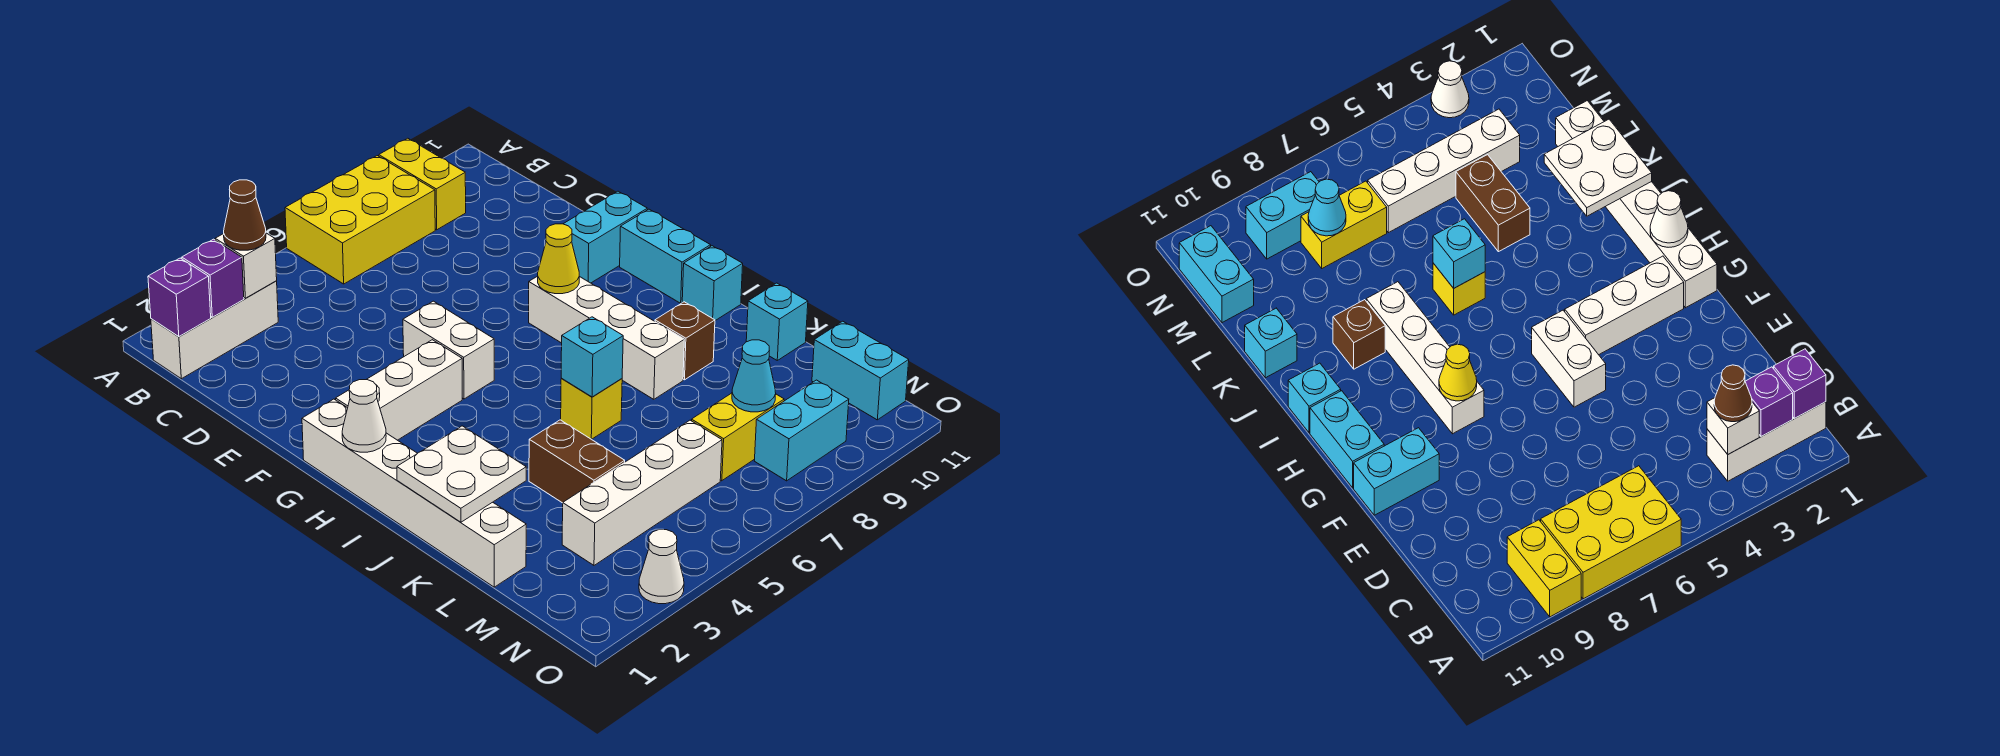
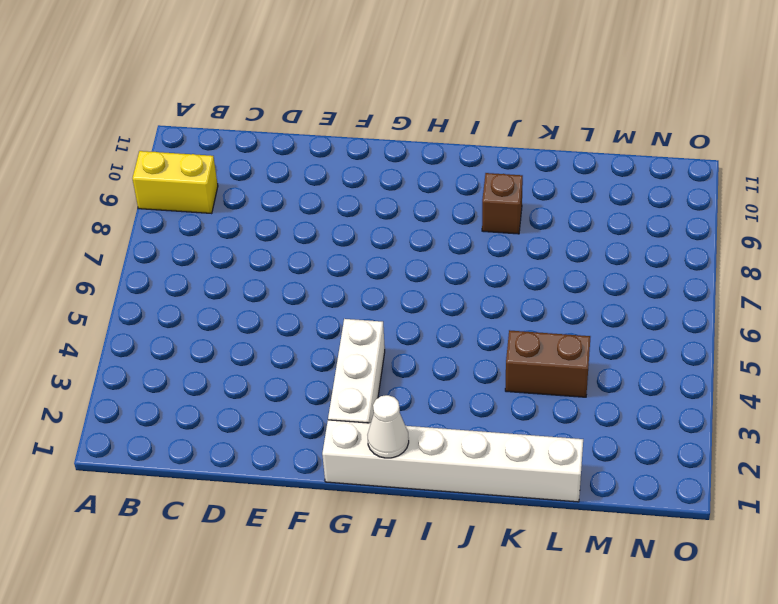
none -> yellow 2x3 brick [285,156,435,284]
none -> white 1x3 brick [151,281,278,379]
none -> white 1x2 brick [403,301,494,399]

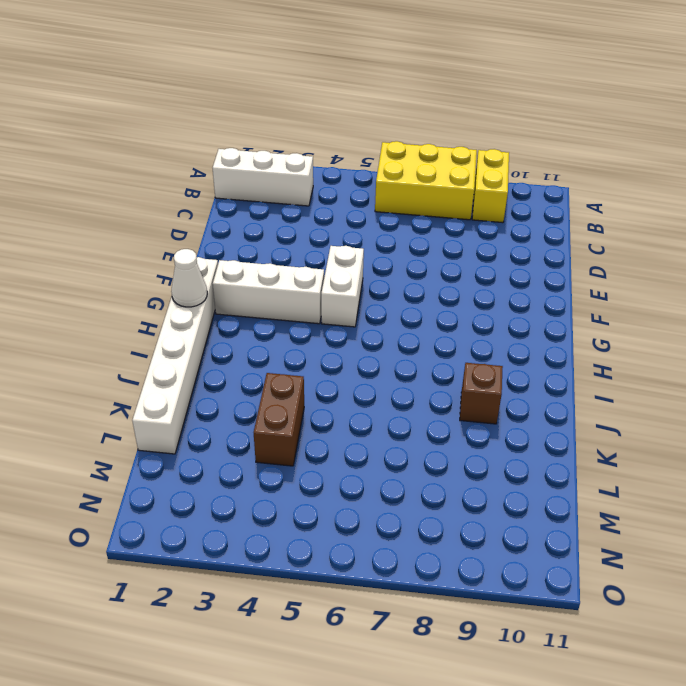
none -> cyan 1x2 brick [564,191,647,283]
none -> white 1x4 brick [529,276,684,399]
none -> cyan 1x2 brick [620,209,711,303]

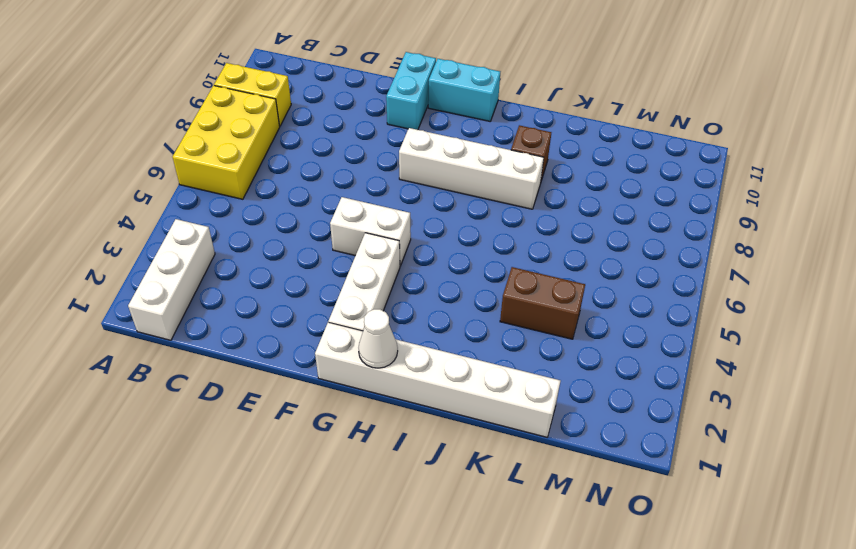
none -> cyan 1x1 brick [682,246,743,321]
none -> yellow 1x1 brick [561,378,622,439]
none -> cyan 1x1 brick [746,283,808,360]

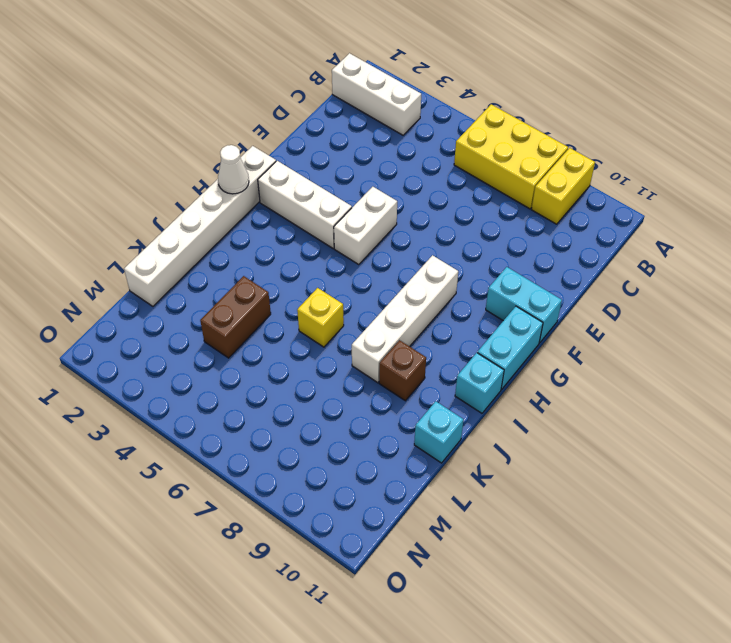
none -> white 1x4 brick [562,420,722,565]
none -> yellow 1x2 brick [692,393,784,481]
none -> cyan 1x2 brick [812,321,909,420]

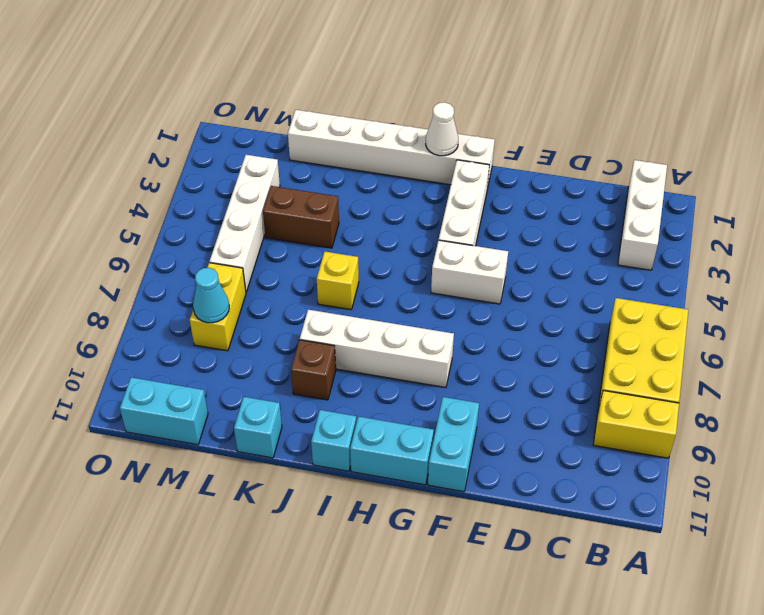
none -> cyan 1x2 brick [755,380,849,481]
none -> white 1x1 cone [639,530,684,604]
none -> purple 1x1 brick [148,258,211,337]

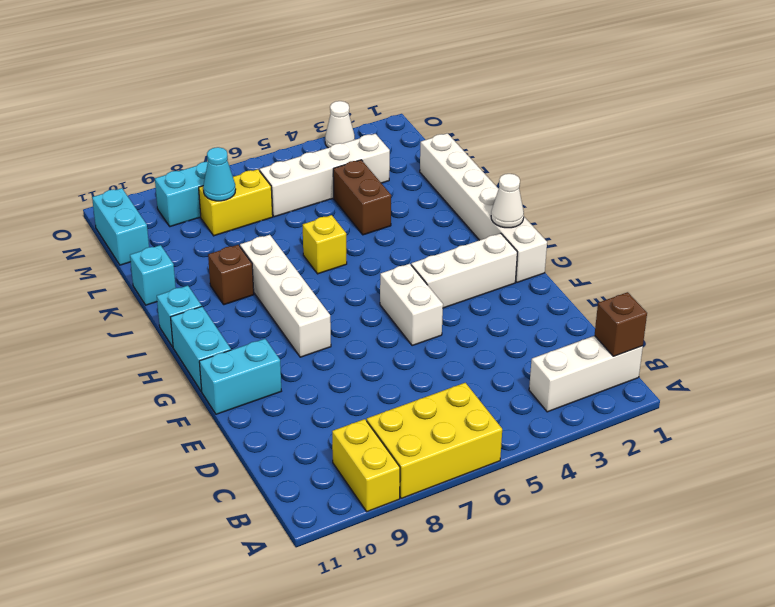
brown 1x1 brick [595,292,647,356] -> purple 1x1 brick [148,258,211,337]
none -> purple 1x1 brick [182,239,244,317]
none -> white 1x1 brick [215,233,277,298]
none -> yellow 1x1 cone [538,224,579,294]

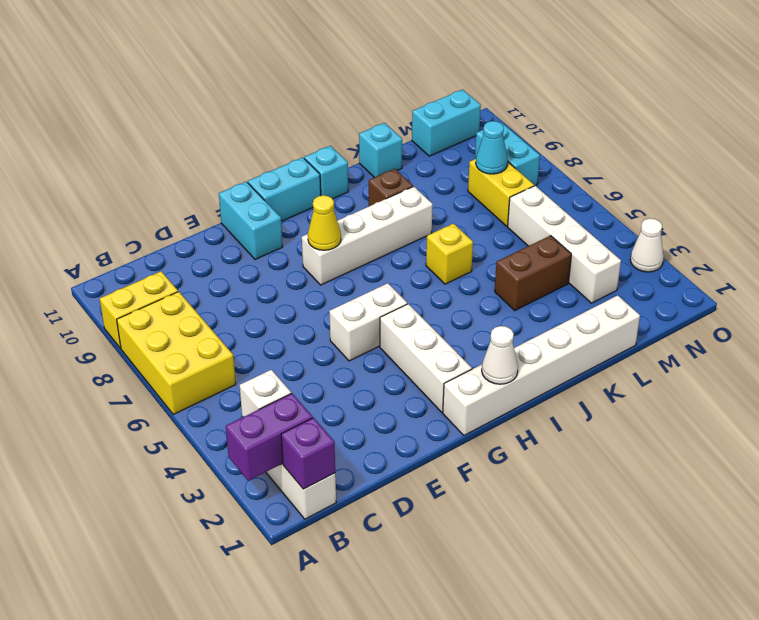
purple 1x2 brick [226,393,313,481] -> purple 1x1 brick [182,239,244,317]
none -> white 2x2 plate [397,426,526,522]
none -> cyan 1x1 brick [561,317,623,397]
none -> brown 1x1 cone [224,180,266,250]

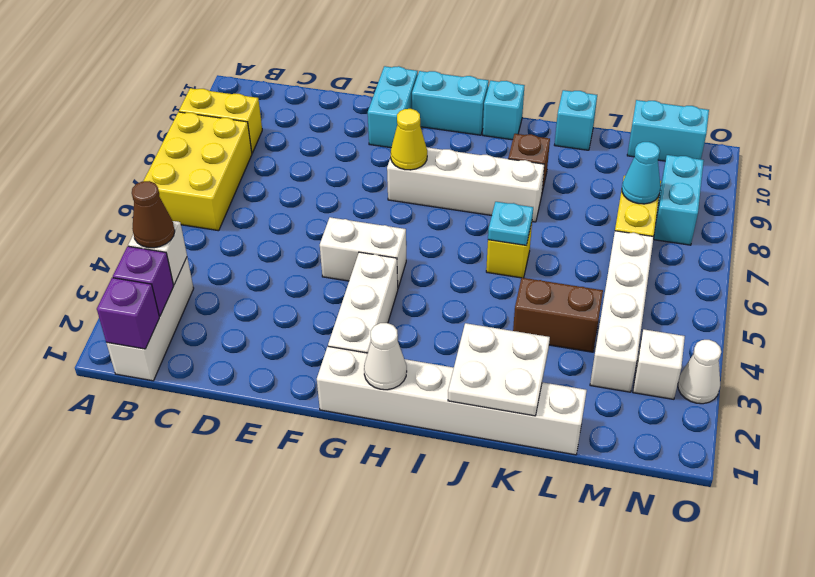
cyan 1x1 plate [488,202,533,245] -> cyan 1x1 brick [561,317,623,397]
white 1x1 brick [633,329,685,399] -> none

